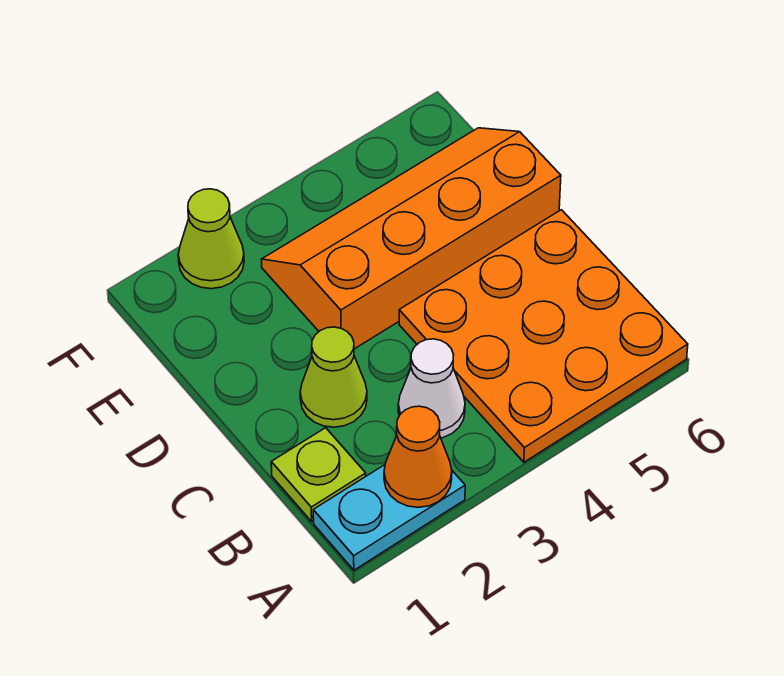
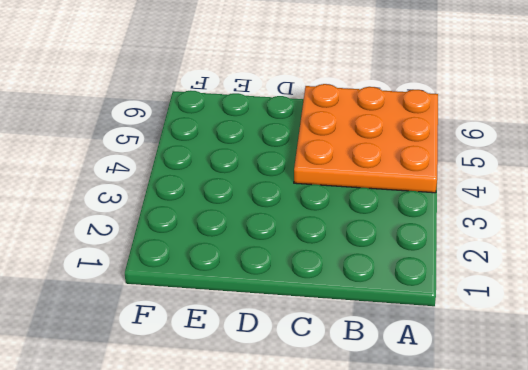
none -> cyan 1x2 plate [313,465,465,570]
none -> lime 1x1 plate [271,428,366,521]

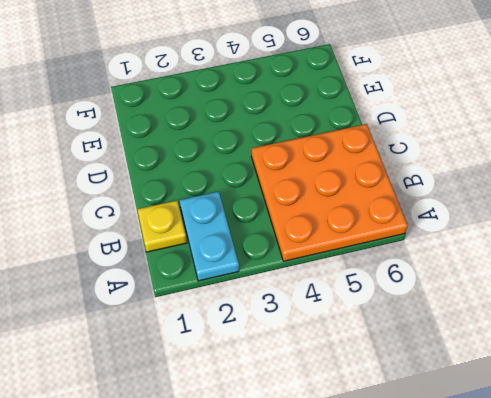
cyan 1x2 plate [179,192,239,281] -> cyan 1x2 plate turned to [313,465,465,570]
yellow 1x1 plate [137,201,187,252] -> lime 1x1 plate [271,428,366,521]
none -> white 1x1 cone [398,339,465,438]
none -> lime 1x1 cone [300,327,367,427]

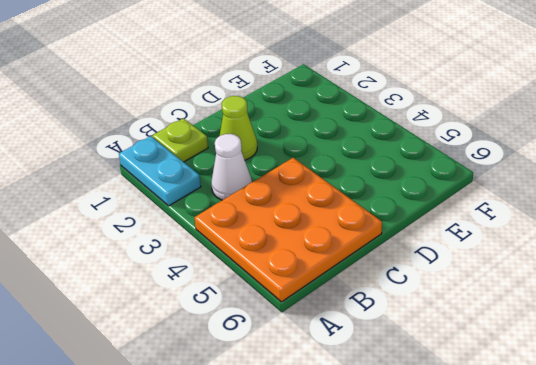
none -> orange 2x4 slope [261,128,561,349]
none -> lime 1x1 cone [178,189,244,289]

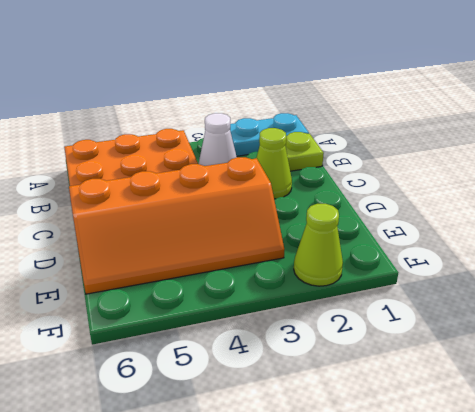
none -> orange 1x1 cone [384,406,452,507]

